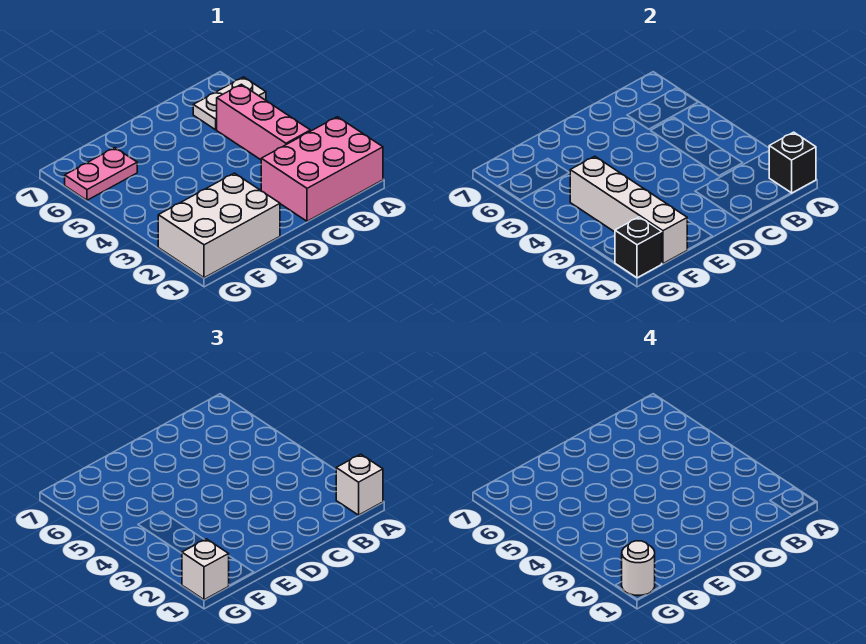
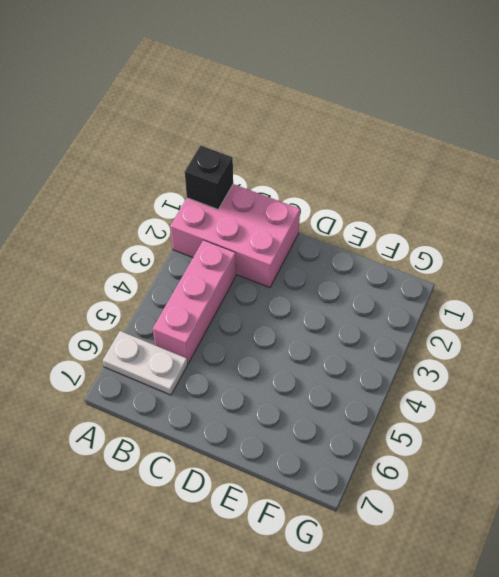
none -> white 2x3 brick [158,173,280,278]
none -> pink 1x2 plate [65,148,137,200]

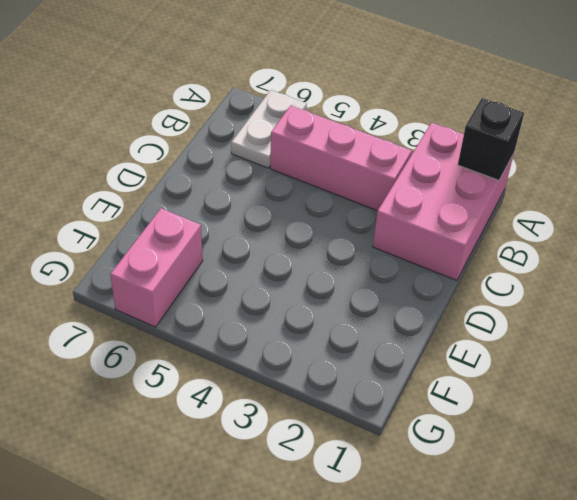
pink 1x2 brick [110,208,203,327] -> pink 1x2 plate [65,148,137,200]
none -> white 2x3 brick [158,173,280,278]
none -> white 1x4 brick [570,156,687,264]

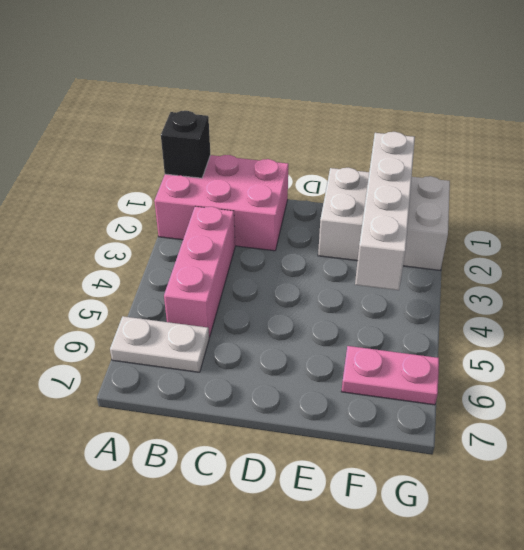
none -> black 1x1 brick [615,217,662,278]
none -> white 1x1 brick [336,454,383,515]

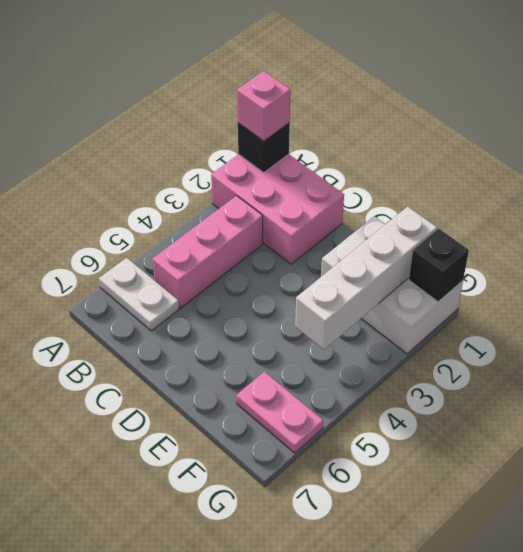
pink 1x1 brick [237,71,290,141] -> white 1x1 brick [336,454,383,515]
none -> white 1x1 brick [182,539,229,600]
none -> white 1x1 round brick [622,541,655,595]

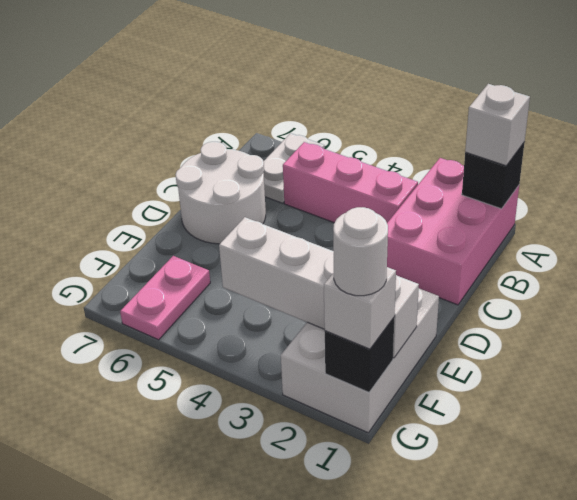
white 2x2 round brick [175,142,266,244] -> none

